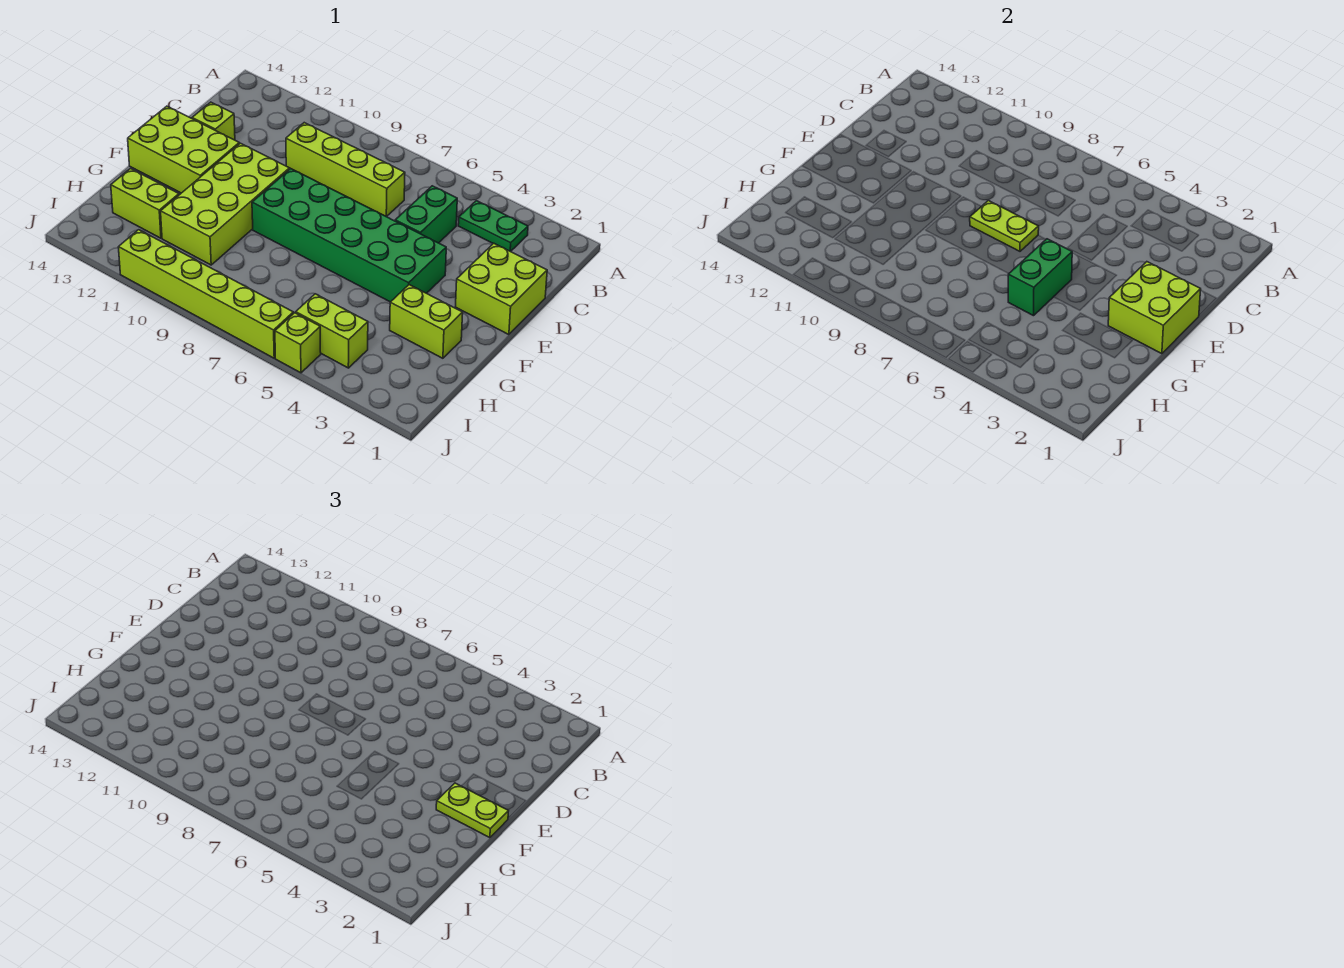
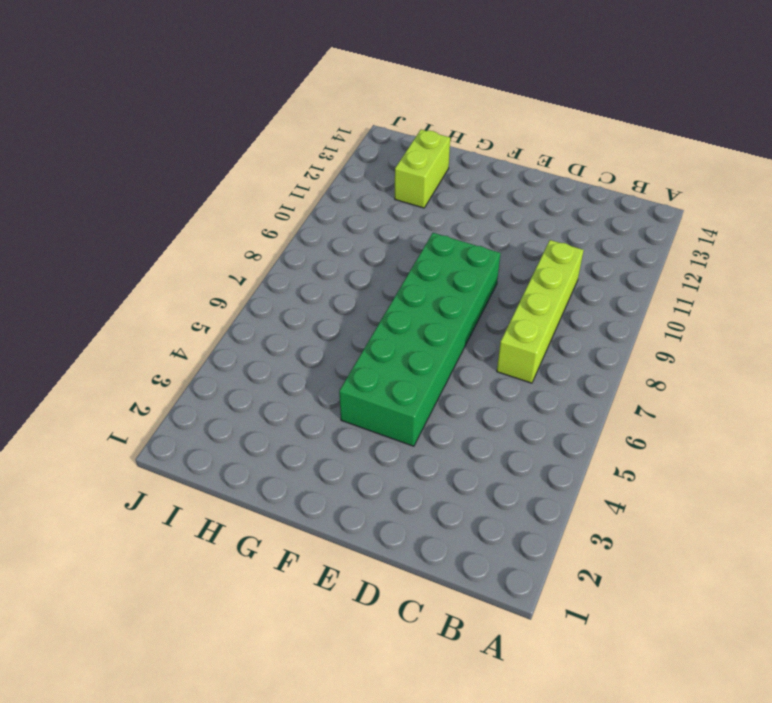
none -> green 1x2 plate [458,201,528,251]
none -> green 1x2 brick [395,186,457,243]
none -> lime 2x2 brick [456,243,547,335]

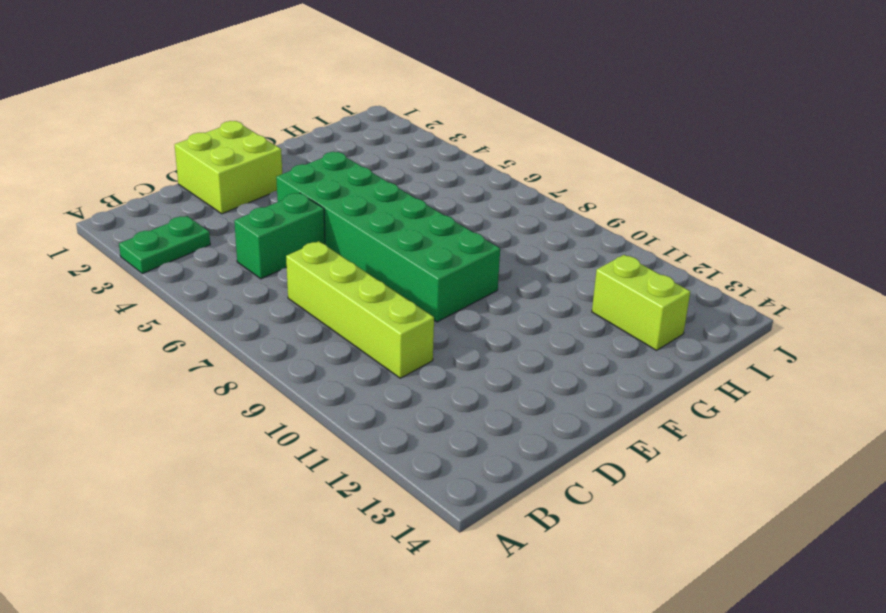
green 1x2 plate [119,216,210,274] -> green 1x2 plate turned to [458,201,528,251]
none -> lime 1x1 brick [192,102,235,140]
none -> lime 2x4 brick [161,143,289,265]
none -> lime 2x3 brick [128,106,239,193]

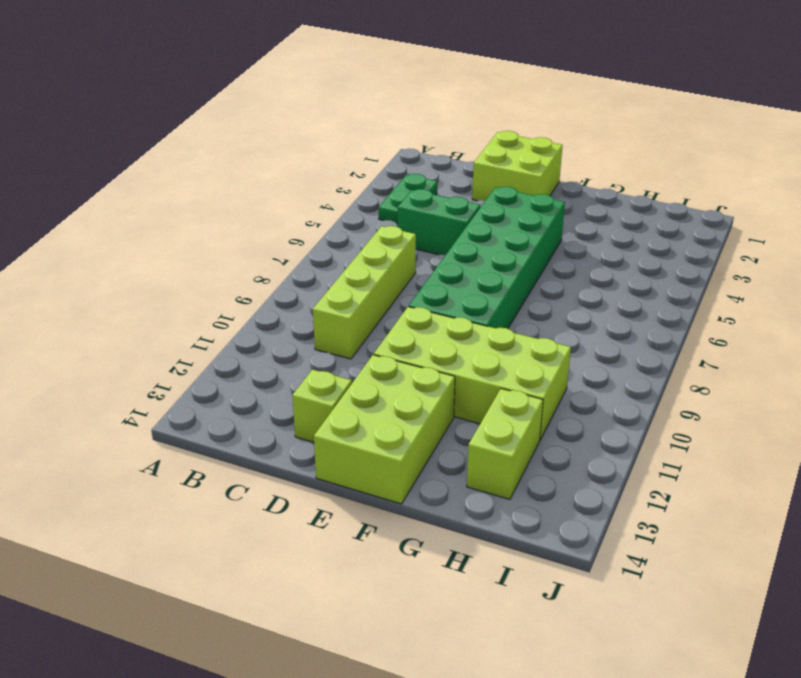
none -> lime 1x2 brick [390,285,463,358]
none -> lime 1x2 brick [296,294,368,368]
none -> lime 1x1 brick [275,313,321,373]

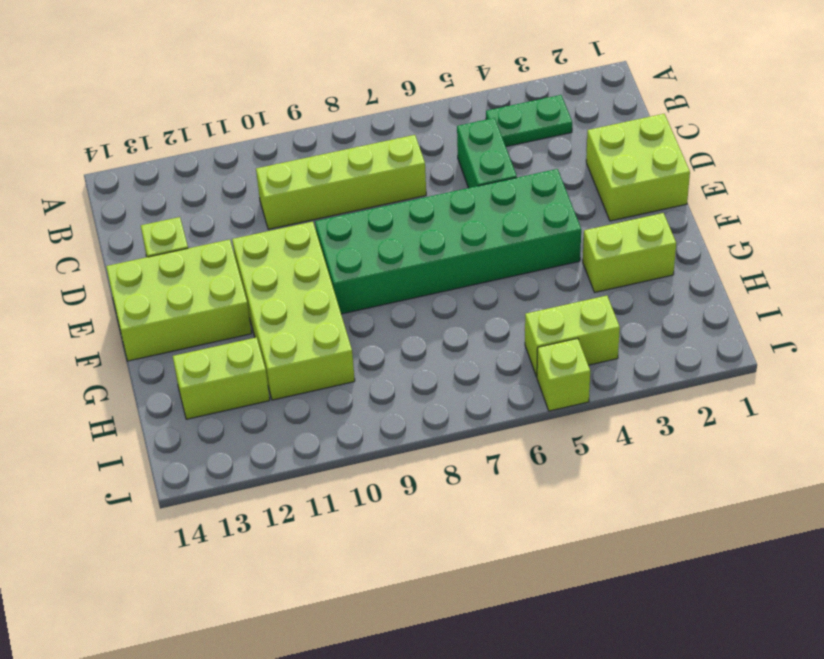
none -> lime 1x6 brick [118,230,293,358]
none -> lime 2x2 brick [1108,262,1201,354]
none -> lime 1x2 plate [970,201,1039,251]

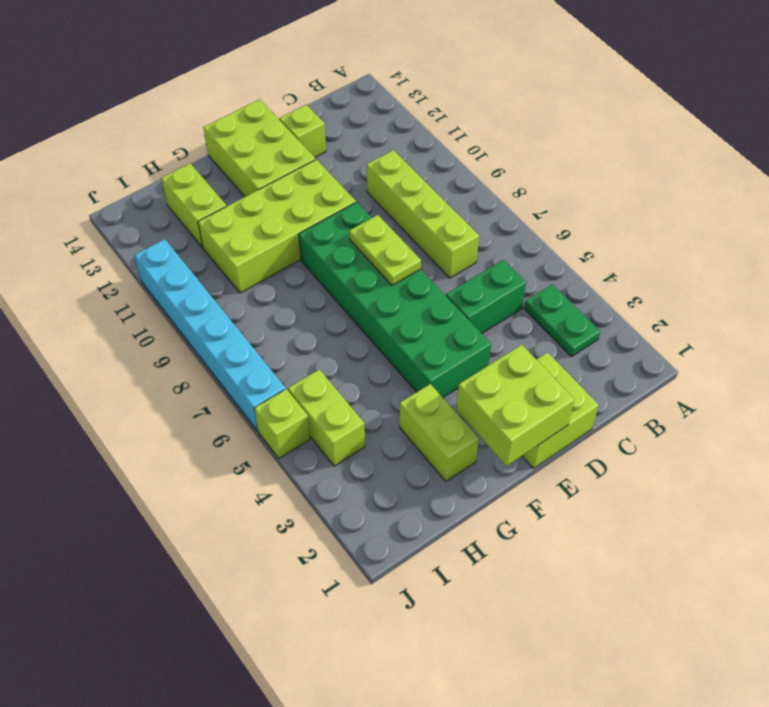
cyan 1x6 brick [135,239,285,431] -> lime 1x6 brick [118,230,293,358]
none -> green 1x2 brick [1008,239,1072,316]
none -> lime 1x2 plate [436,783,508,838]

